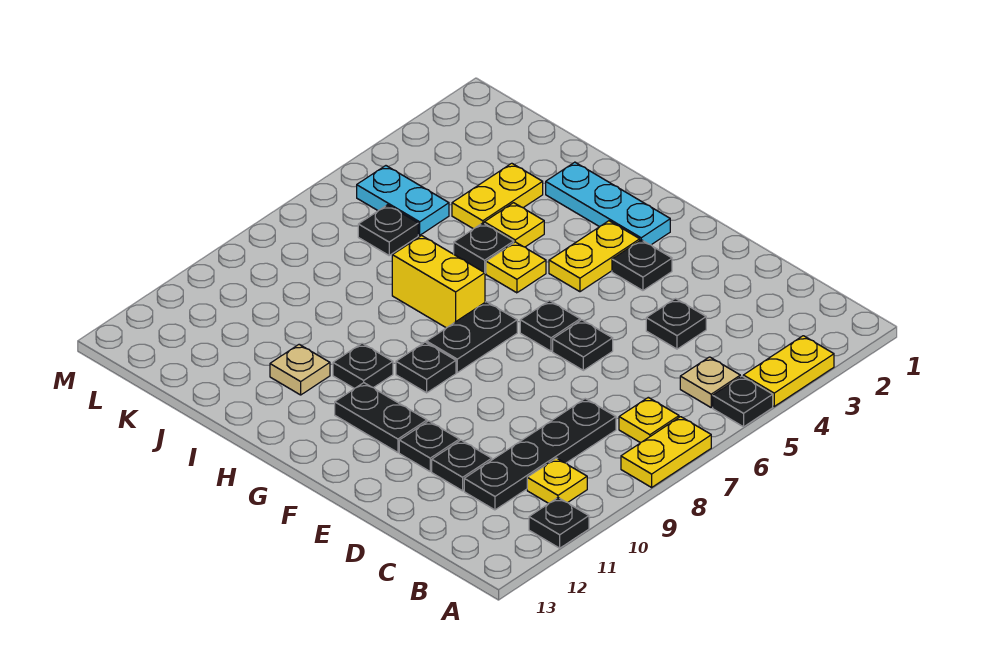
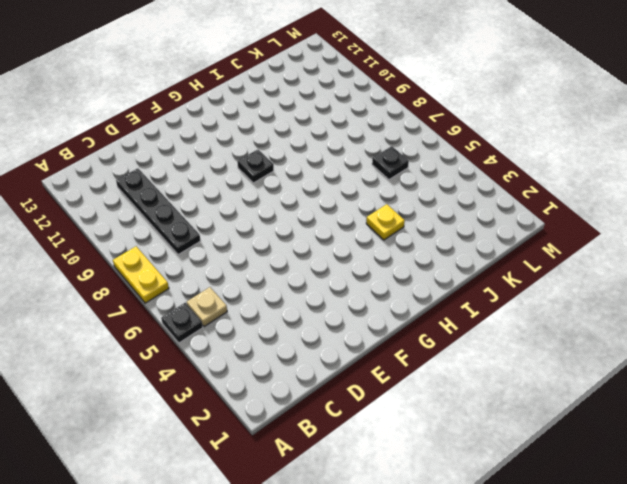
none -> yellow 1x2 plate [743,336,834,406]
none -> black 1x1 plate [529,498,589,548]
none -> yellow 1x1 plate [619,397,679,443]

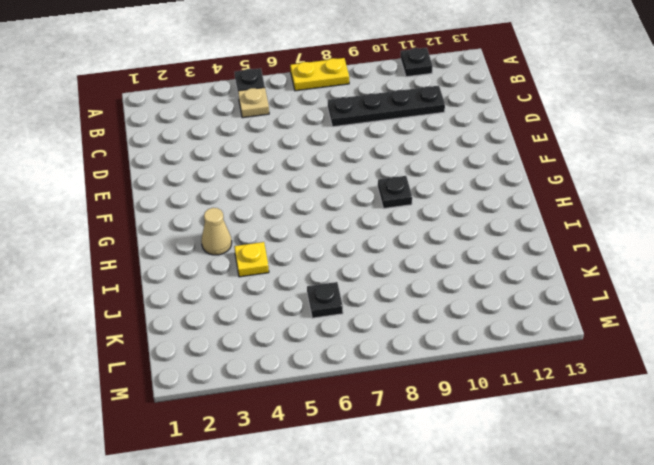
tan 1x1 cone [201,208,232,255] -> none
none -> yellow 1x2 plate [743,336,834,406]
none -> yellow 1x1 plate [619,397,679,443]
none -> yellow 1x1 plate [527,458,587,503]

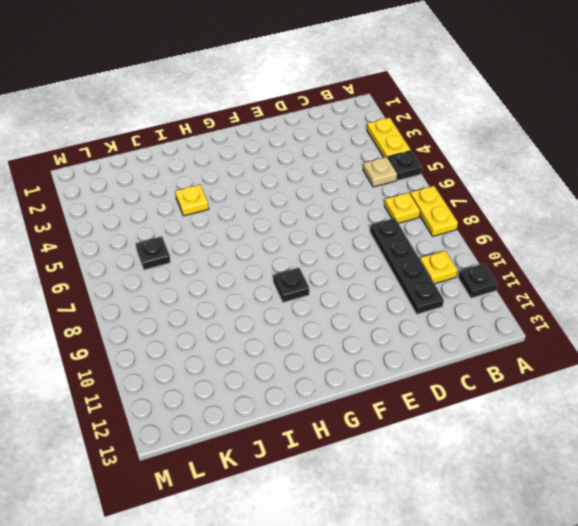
none -> black 1x1 plate [646,299,706,349]
none -> black 1x1 plate [432,440,492,491]
none -> black 1x1 plate [553,320,613,370]

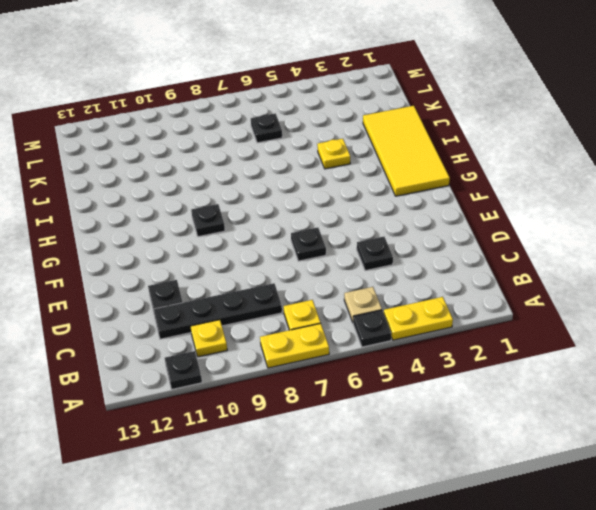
yellow 2x4 tile [363,106,450,196] -> cyan 1x3 plate [546,162,670,245]
none -> black 1x1 plate [399,421,459,471]
none -> black 1x1 plate [612,240,672,290]
none -> black 1x1 plate [520,301,580,351]

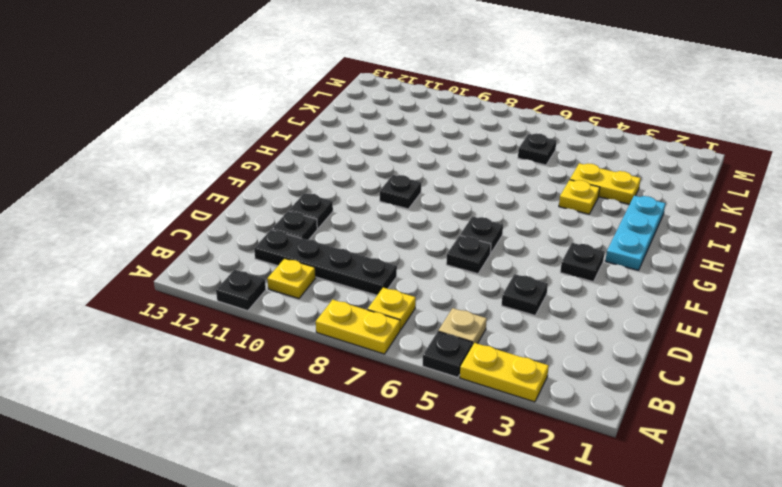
none -> black 1x2 plate [335,383,427,452]
none -> yellow 1x2 plate [549,221,640,292]
none -> black 1x2 plate [427,302,517,373]

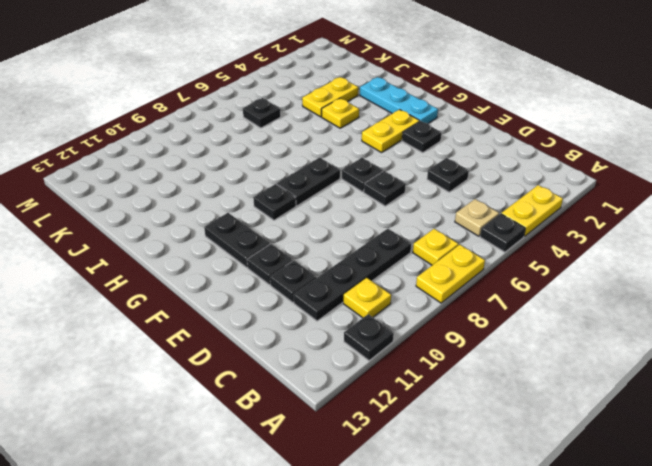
none -> yellow 1x1 plate [486,242,546,293]
none -> yellow 1x2 brick [392,236,485,328]
none -> black 1x1 plate [333,343,393,389]

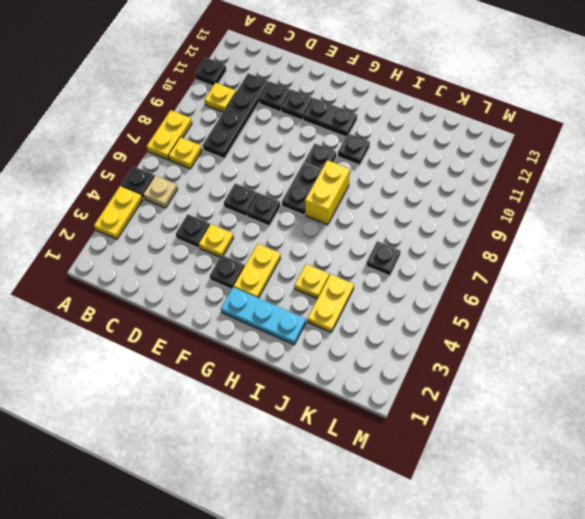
yellow 1x1 plate [199,224,234,257] -> yellow 1x1 plate moved to [486,242,546,293]
yellow 1x2 brick [305,160,350,225] -> yellow 1x2 brick turned to [392,236,485,328]
none -> black 1x1 plate [454,223,514,273]
none -> tan 1x1 plate [270,344,330,395]
none -> cyan 1x2 plate [357,166,449,235]

